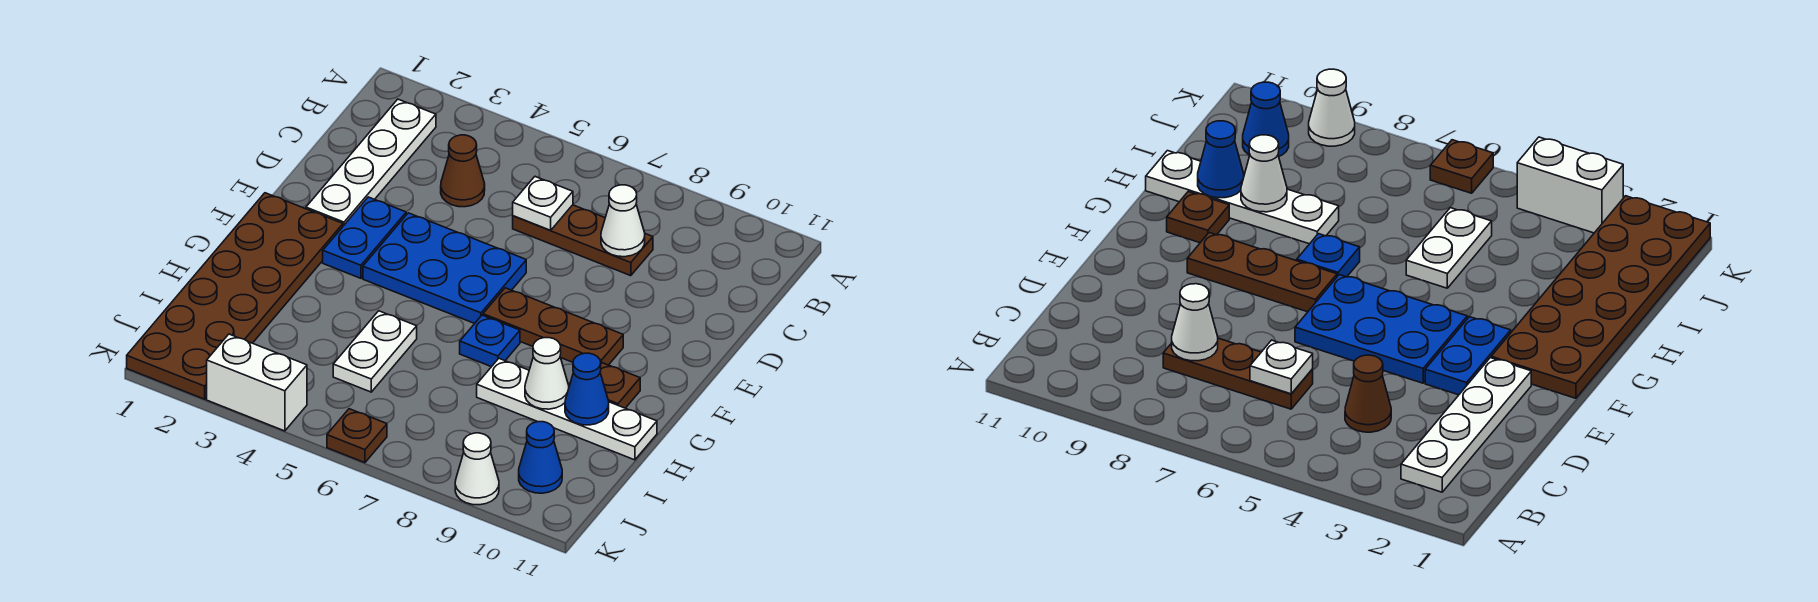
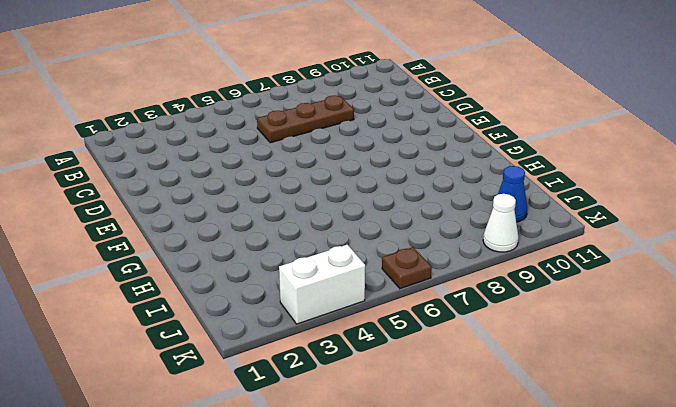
none -> white 1x4 plate [306,99,436,226]
none -> brown 1x1 cone [441,135,485,207]
none -> blue 1x2 plate [323,197,406,278]

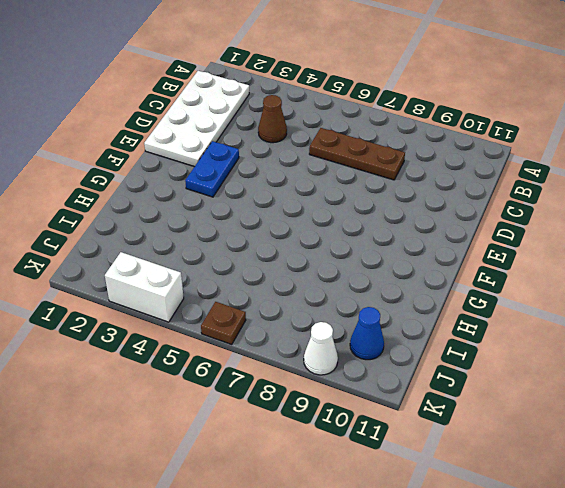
white 2x4 plate [144,71,249,167] -> white 1x4 plate [306,99,436,226]
none -> blue 2x3 plate [363,213,526,324]
none -> brown 2x6 plate [127,193,343,399]
none -> brown 1x3 plate [483,288,623,365]

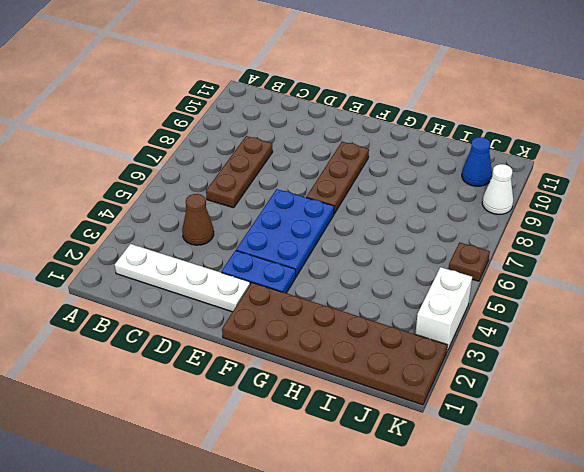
none -> blue 1x1 plate [460,315,520,367]
none -> brown 1x1 plate [600,363,640,408]
none -> white 1x2 plate [333,311,417,392]

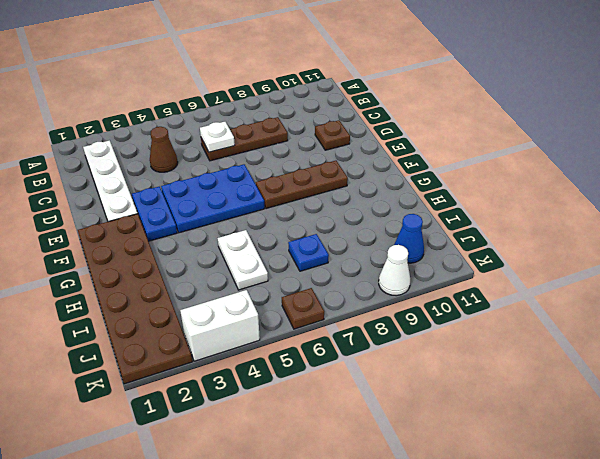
brown 1x1 plate [315,120,350,150] -> brown 1x1 plate moved to [600,363,640,408]
blue 1x1 plate [288,234,329,271] -> blue 1x1 plate moved to [460,315,520,367]
none -> white 1x4 plate [477,359,657,460]
none -> white 1x1 cone [601,185,645,257]
none -> white 1x1 cone [525,338,569,409]

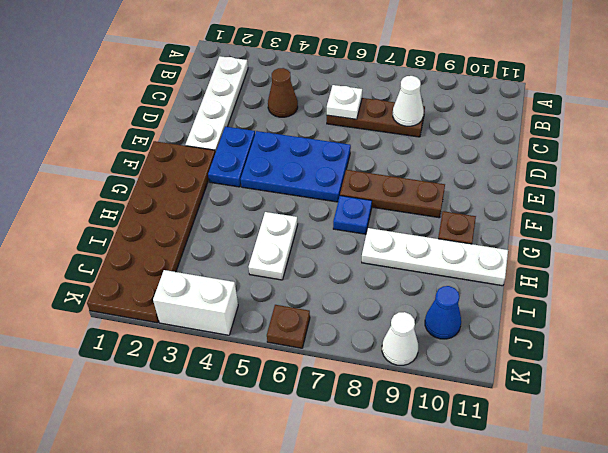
none -> white 1x1 cone [525,338,569,409]
none -> blue 1x1 cone [565,353,609,425]

